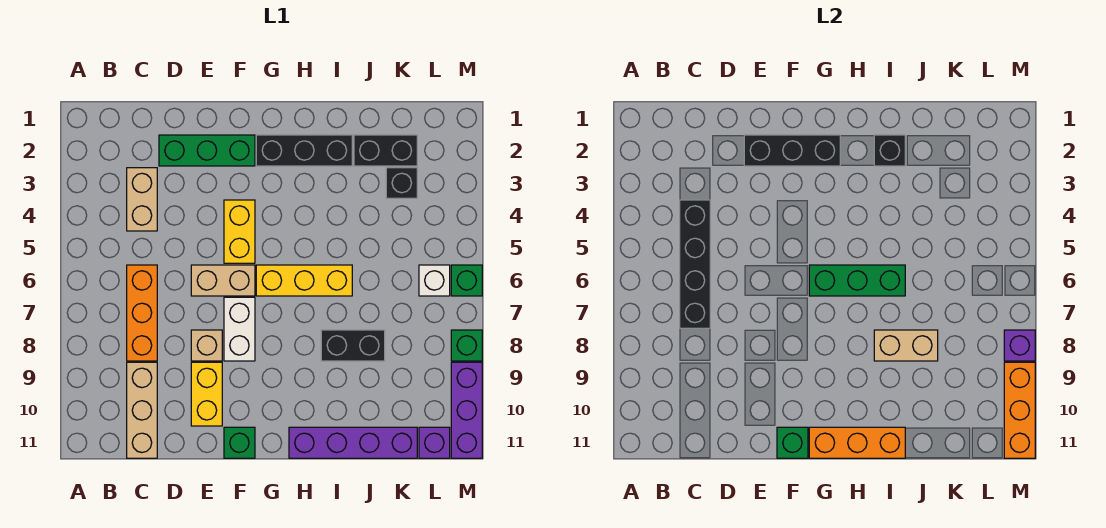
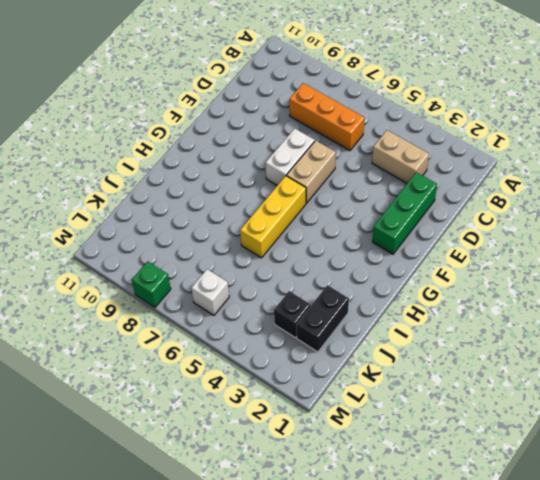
white 1x2 brick [266,129,315,186] -> white 1x2 brick turned to [224,297,255,361]
none -> tan 1x3 brick [127,362,157,458]
none -> tan 1x1 brick [191,330,222,361]
none -> yellow 1x2 brick [191,362,222,426]
none -> yellow 1x2 brick [224,200,255,263]

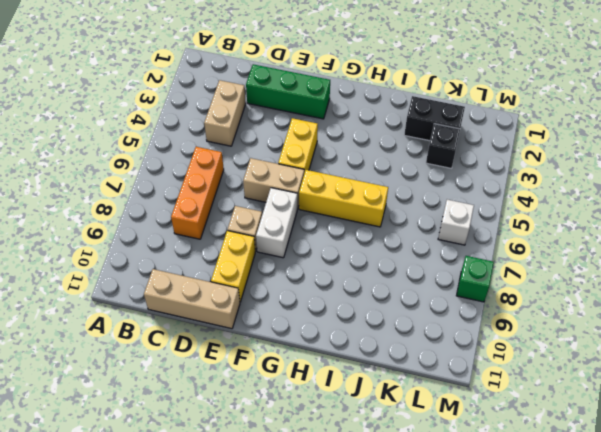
tan 1x3 brick [144,269,240,329] -> tan 1x3 brick turned to [127,362,157,458]
none -> green 1x1 brick [224,427,255,458]
none -> black 1x3 brick [256,135,352,166]
none -> purple 1x4 brick [289,427,417,458]
none -> black 1x2 brick [321,330,385,361]

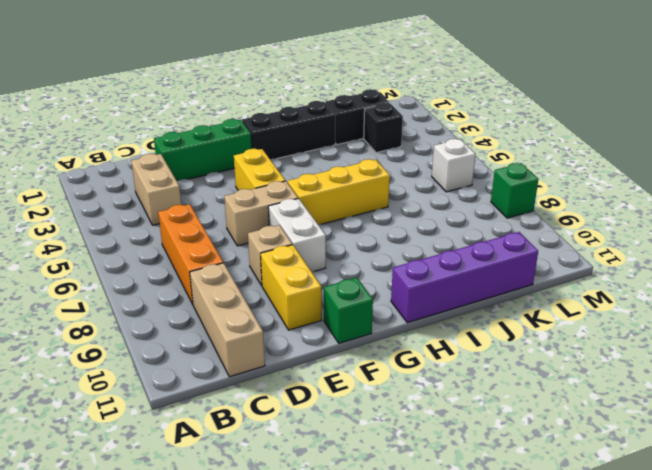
none -> black 1x2 brick [321,330,385,361]
none -> purple 1x1 brick [419,427,450,458]
none -> green 1x1 brick [451,265,482,296]
none -> purple 1x3 brick [451,362,482,458]

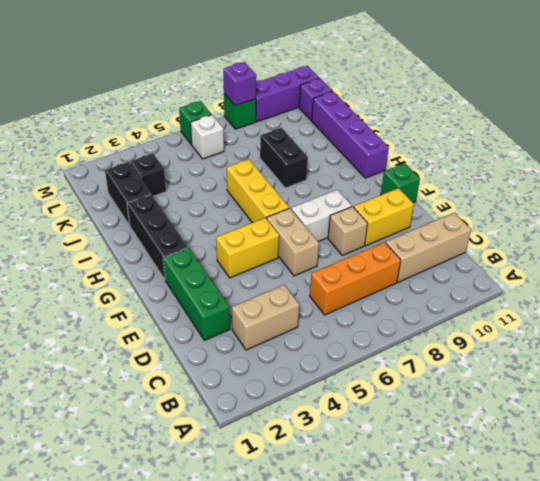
none -> black 1x4 brick [680,200,710,328]
none -> black 1x3 brick [744,135,840,166]
none -> green 1x1 brick [777,427,808,458]
none -> green 1x3 brick [809,265,905,296]

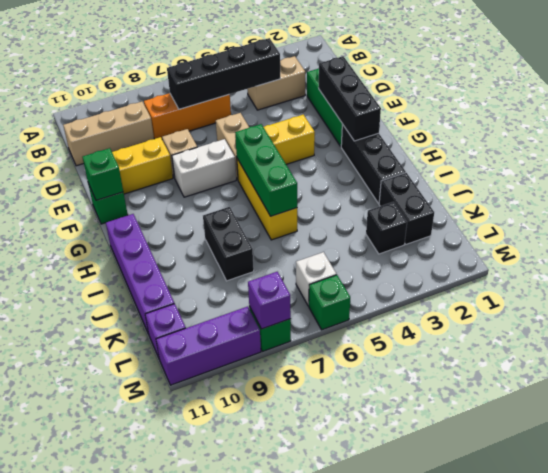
none -> orange 1x3 brick [809,427,905,458]
none -> black 1x1 brick [874,135,905,166]
none -> tan 1x2 brick [874,330,938,361]
none -> orange 1x3 brick [1004,362,1035,458]

